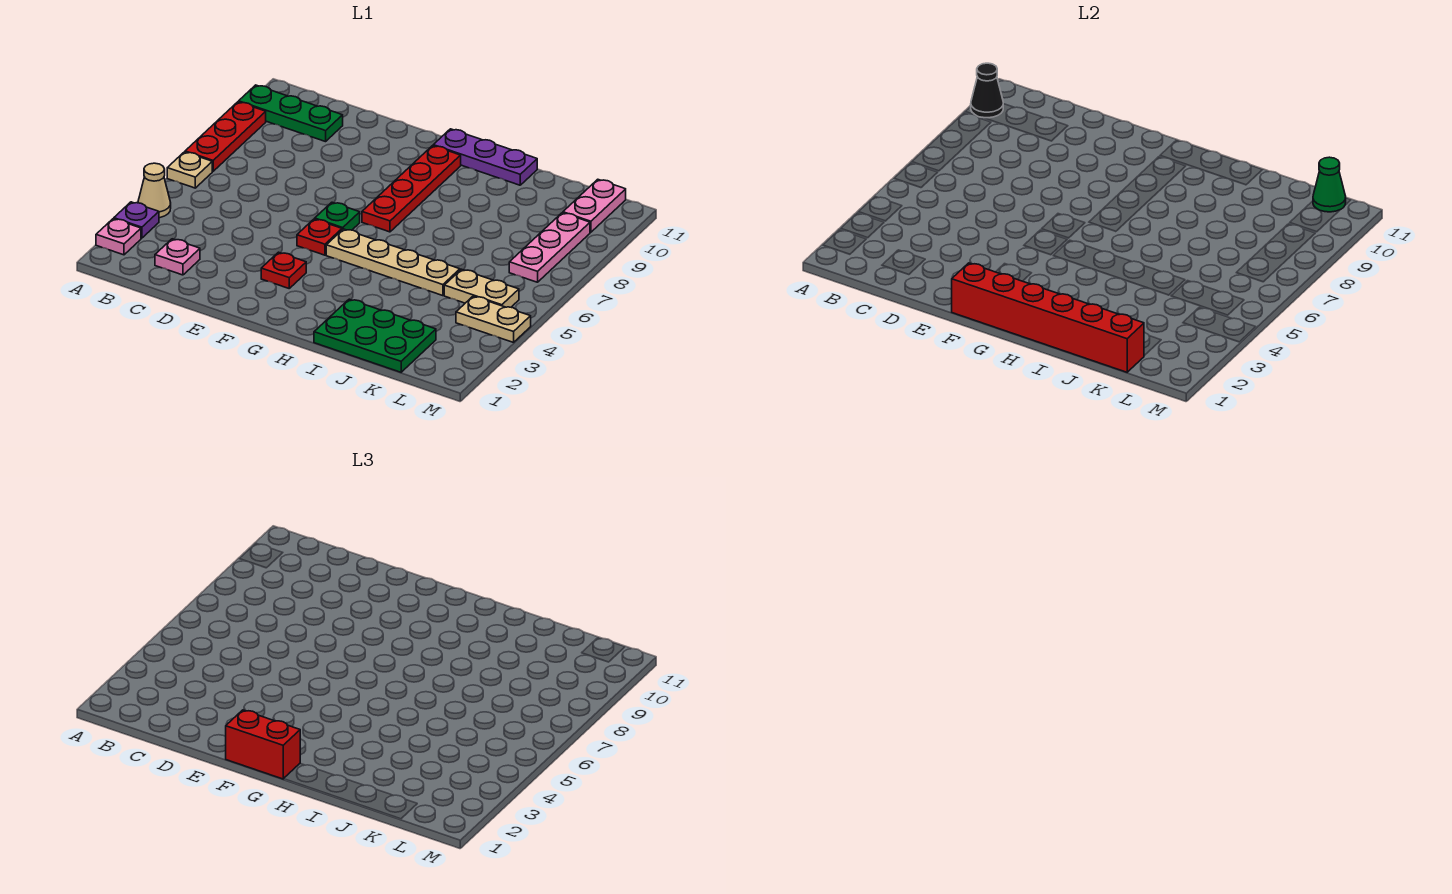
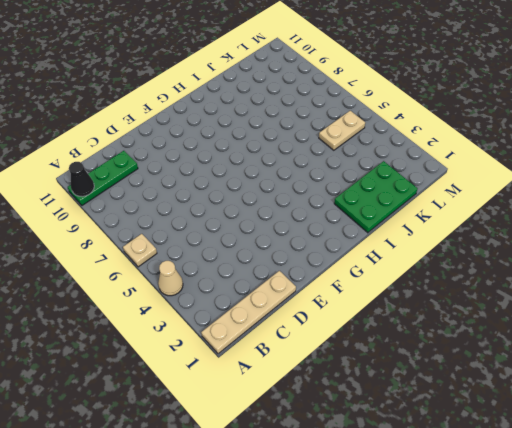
tan 1x4 plate [201,271,296,354] -> tan 1x4 plate moved to [326,229,460,296]
none -> pink 1x1 plate [96,219,141,255]
none -> purple 1x1 plate [114,202,159,238]
none -> red 1x3 plate [185,102,266,171]

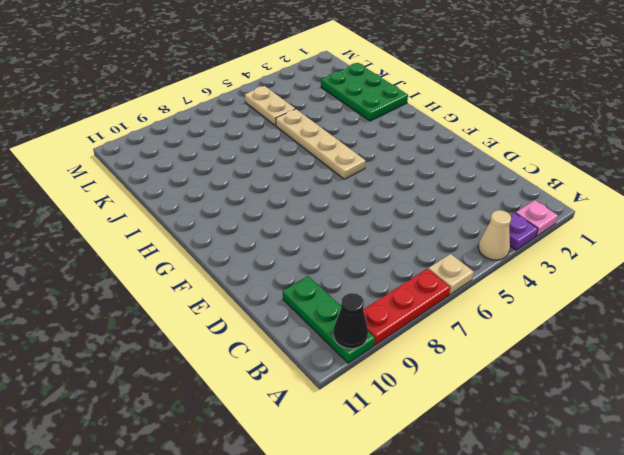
none -> pink 1x1 plate [155,239,200,275]
none -> red 1x1 plate [261,252,306,288]
none -> red 1x1 plate [297,219,342,255]

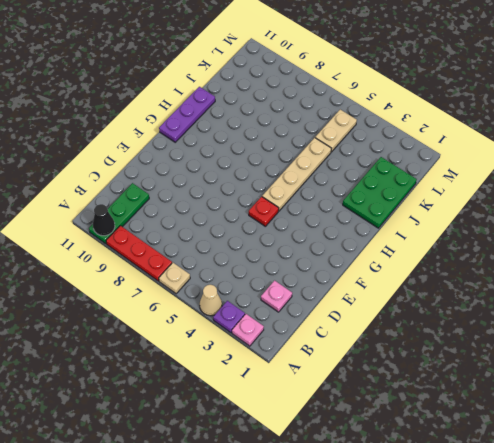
none -> red 1x1 plate [261,252,306,288]
none -> green 1x1 plate [315,202,360,230]
none -> red 1x4 plate [362,146,461,232]

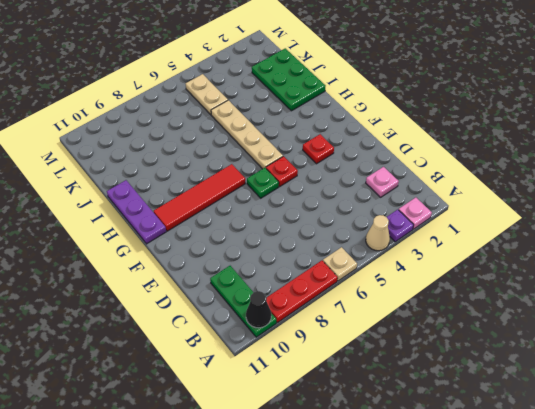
red 1x4 tile [154,164,245,231] -> red 1x4 plate [362,146,461,232]
none -> tan 1x2 plate [456,296,531,342]
none -> pink 1x3 plate [509,213,590,282]
none -> pink 1x2 plate [563,179,626,232]

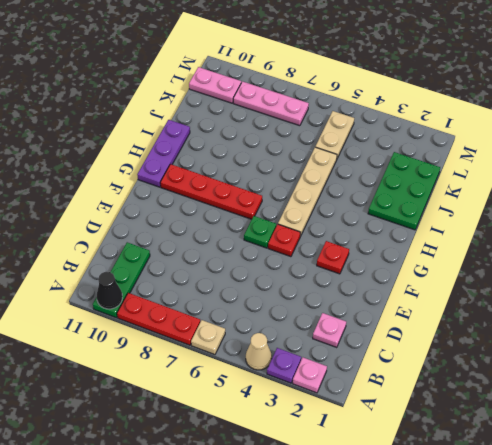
none -> tan 1x2 plate [456,296,531,342]
none -> red 1x6 brick [952,263,1144,372]
none -> green 1x1 cone [1313,157,1346,212]

